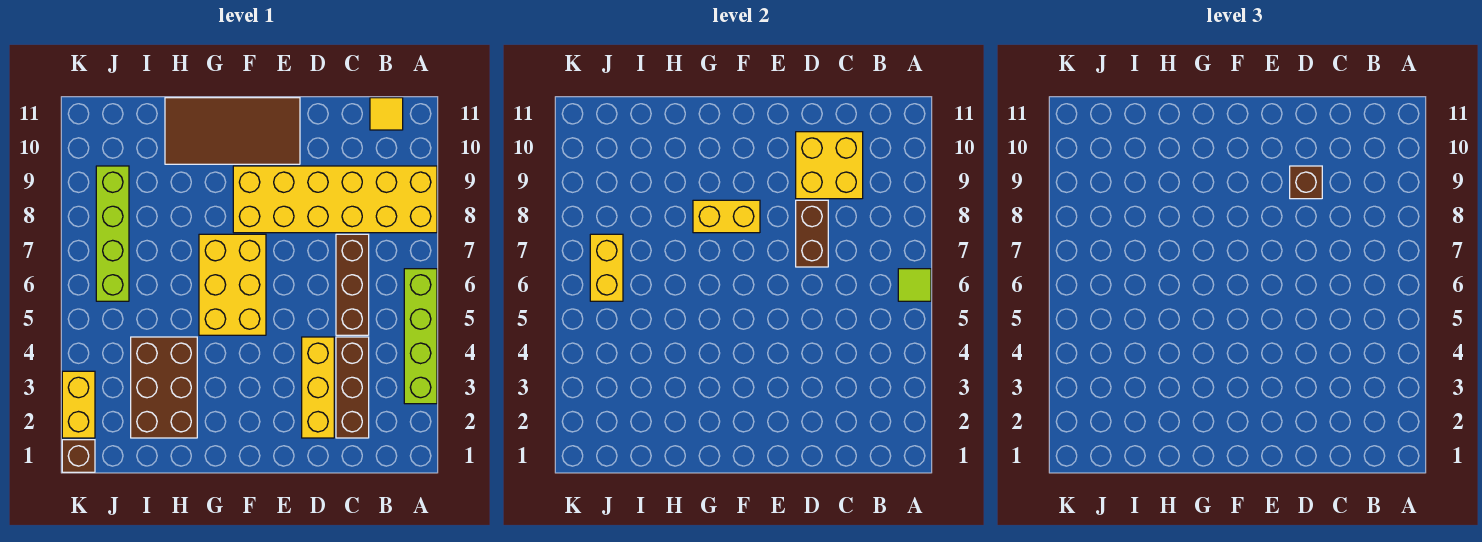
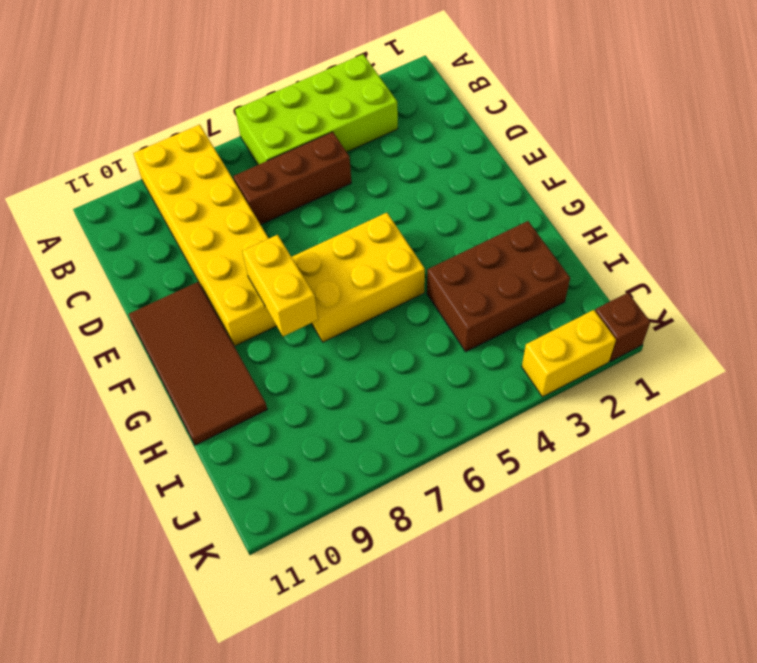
lime 2x4 brick [235,54,398,165] -> lime 1x4 brick [404,269,437,404]
none -> yellow 1x1 tile [370,98,403,130]
none -> brown 1x3 brick [336,337,369,438]
none -> yellow 1x3 brick [302,337,334,438]

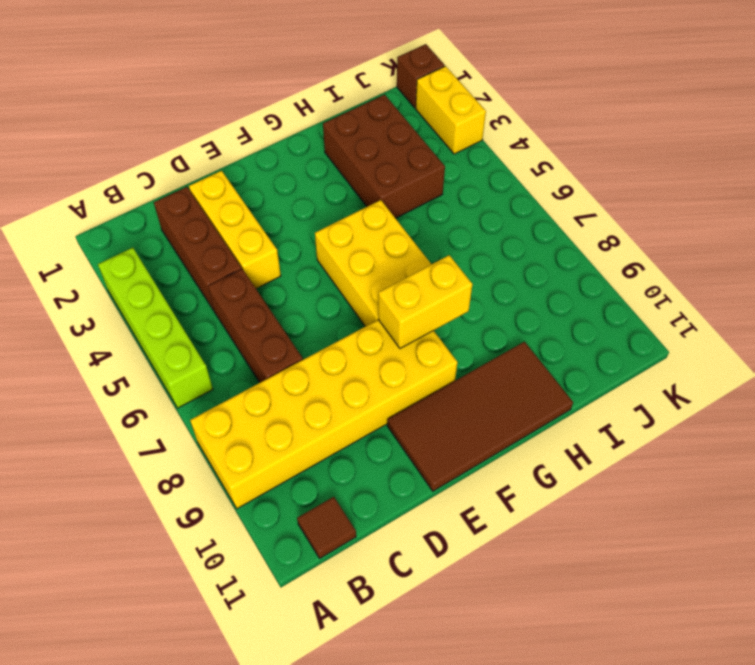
brown 1x1 tile [297,497,356,559] -> yellow 1x1 tile [370,98,403,130]
none -> lime 1x4 brick [96,166,129,301]
none -> lime 1x1 tile [898,269,931,301]
none -> yellow 2x2 brick [796,132,863,199]

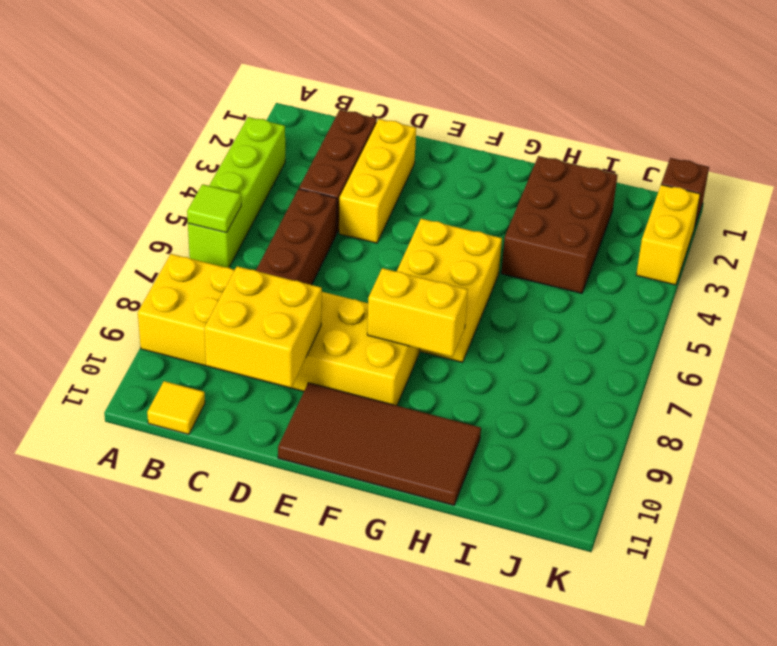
none -> lime 1x4 brick [96,166,129,301]
none -> brown 1x2 brick [796,200,828,267]
none -> yellow 1x2 brick [590,234,623,301]

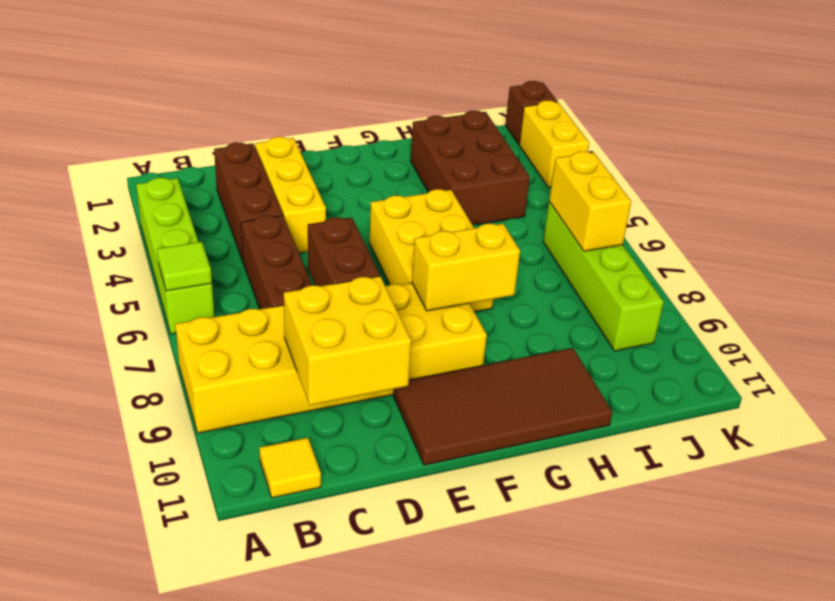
none -> brown 1x1 brick [1290,166,1322,199]

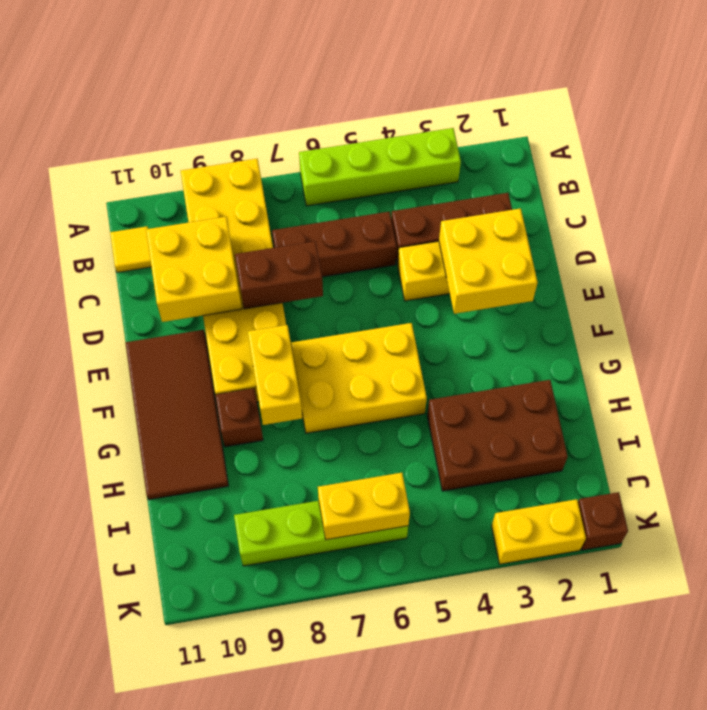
yellow 2x2 brick [439,208,538,314] -> none
brown 1x1 brick [215,388,263,447] -> brown 1x1 brick moved to [1290,166,1322,199]
none -> lime 1x1 tile [898,269,931,301]

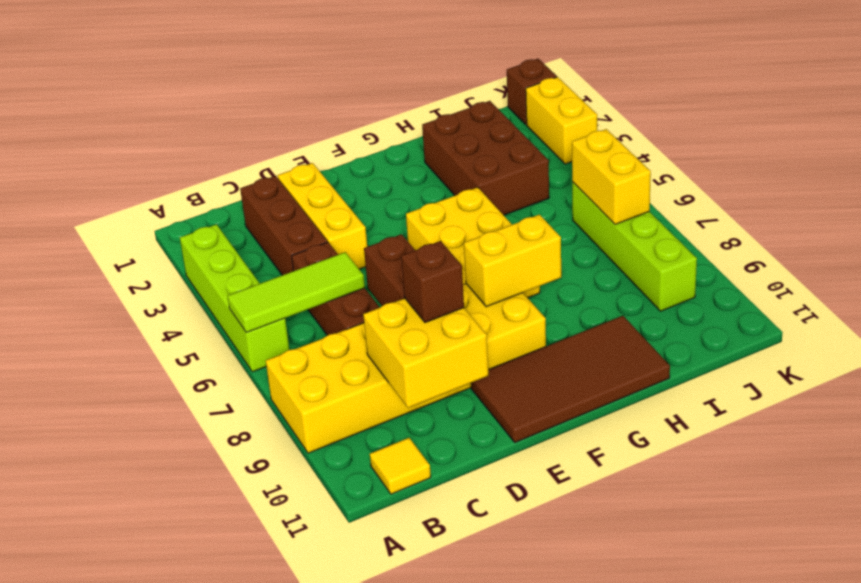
lime 1x3 tile [228,252,365,332] -> lime 1x1 tile [898,269,931,301]

